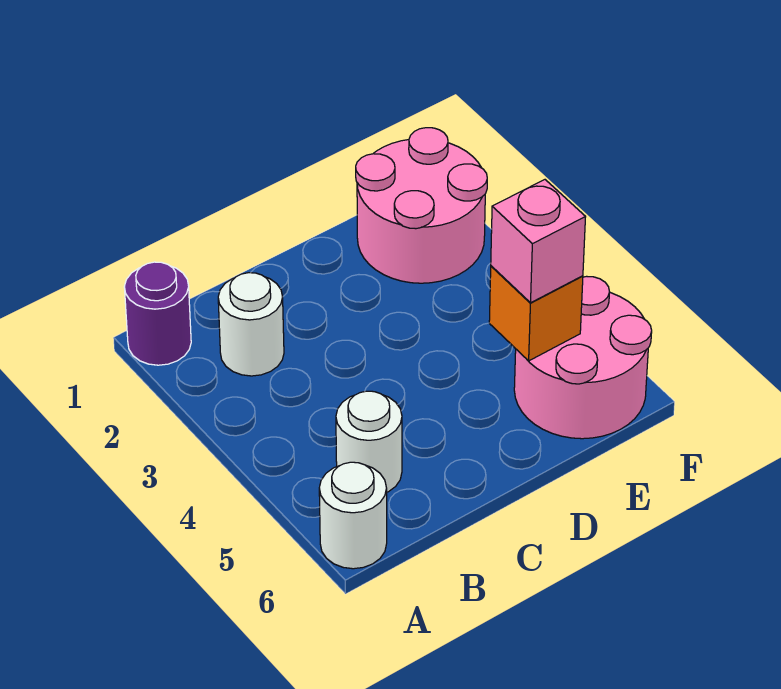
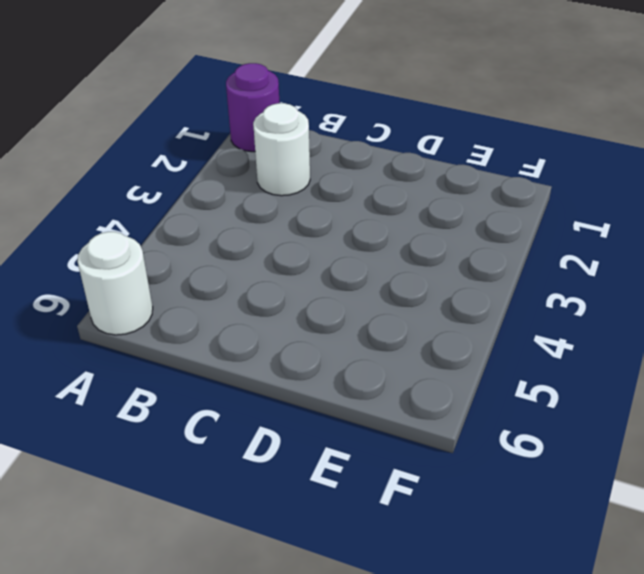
none -> white 1x1 round brick [336,391,402,492]
none -> pink 2x2 round brick [356,128,487,283]

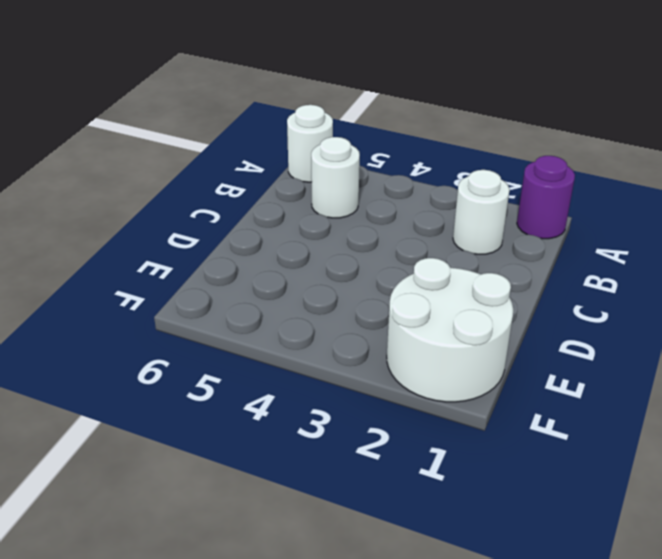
white 2x2 round brick [387,258,513,402] -> pink 2x2 round brick [356,128,487,283]
none -> pink 2x2 round brick [514,276,652,439]
none -> orange 1x1 brick [489,266,583,361]

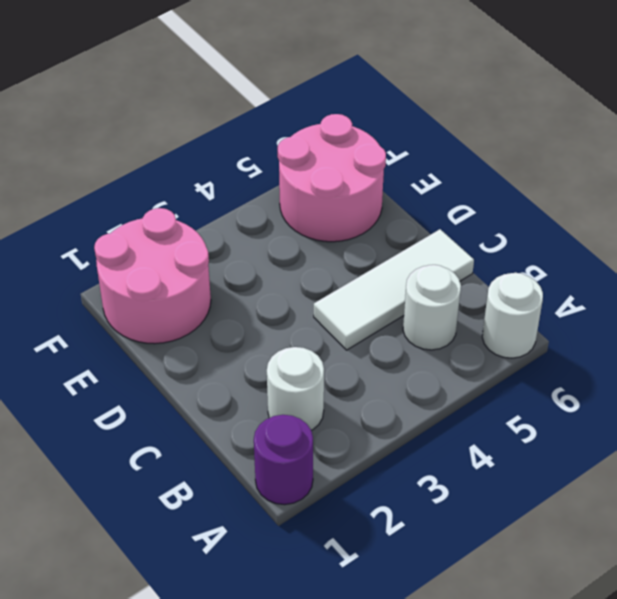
white 1x3 tile [314,229,474,350] -> none
none -> orange 1x1 brick [489,266,583,361]
none -> pink 1x1 brick [491,180,585,303]

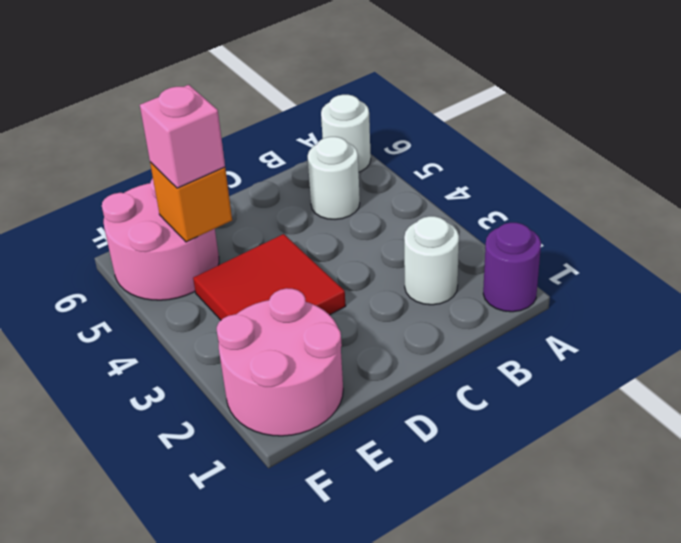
red 2x2 tile [193,234,346,320] -> none

